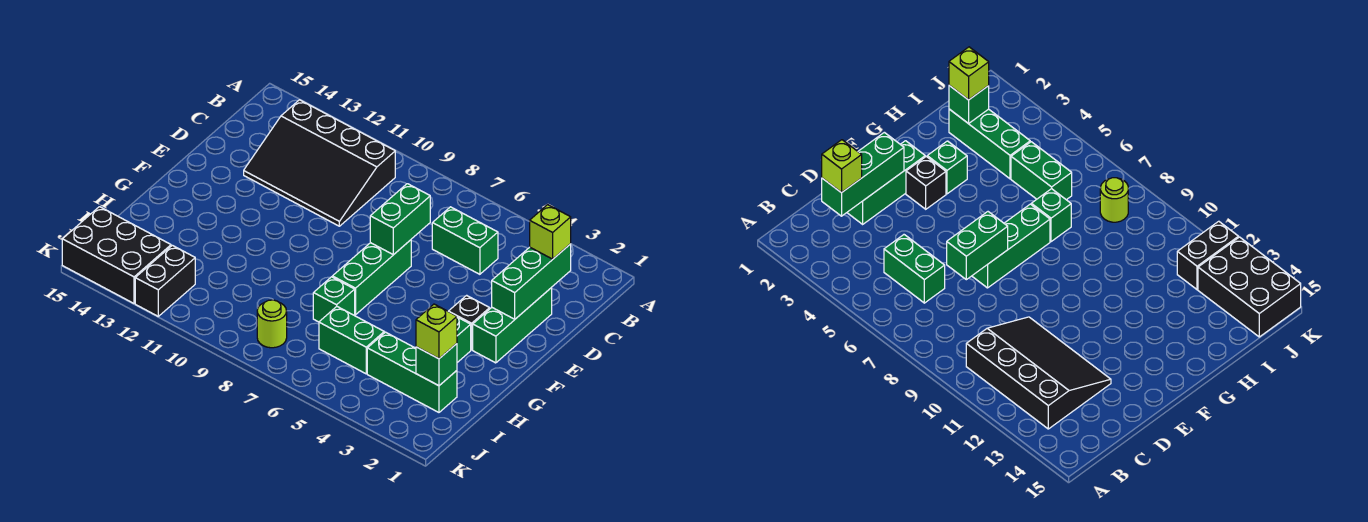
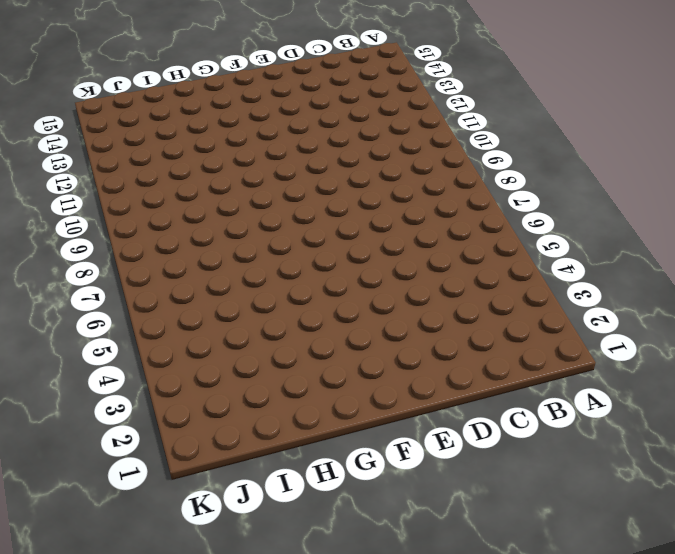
none -> black 3x4 slope [244,100,395,226]
none -> green 1x2 brick [432,207,498,274]
none -> green 1x3 brick [473,288,552,363]

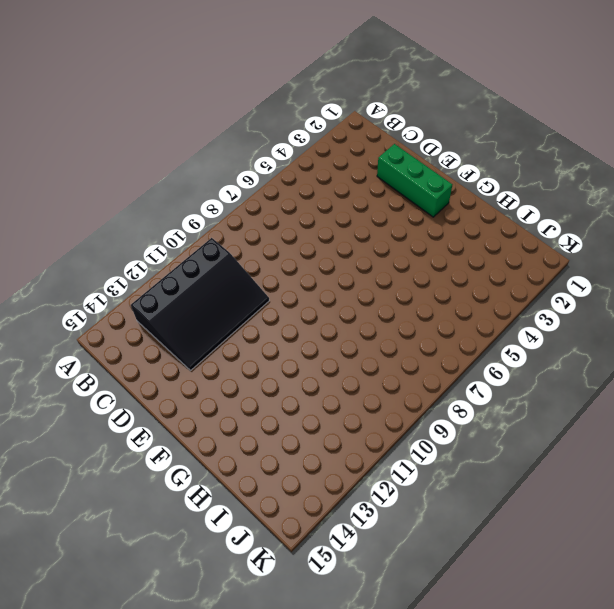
none -> green 1x2 brick [432,207,498,274]
none -> green 1x3 brick [332,240,411,315]
none -> black 1x1 brick [448,295,490,350]

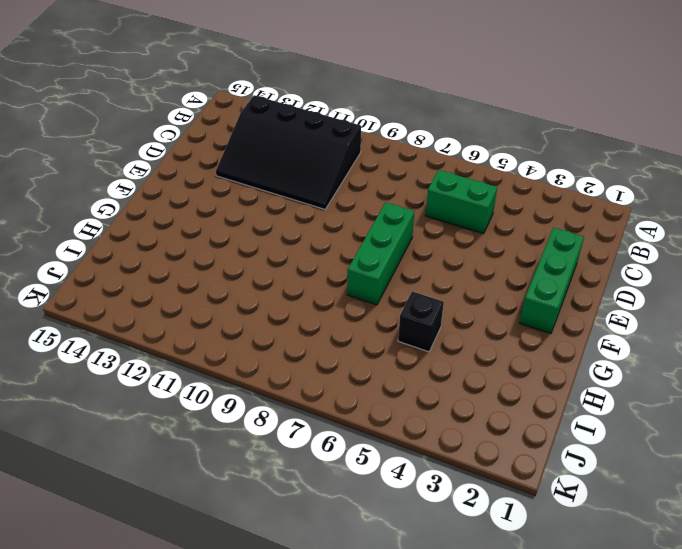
black 1x1 brick [398,291,444,352] -> black 1x1 brick moved to [448,295,490,350]
none -> green 1x1 brick [457,317,471,362]
none -> green 1x1 brick [313,277,355,322]
none -> green 1x3 brick [367,332,457,412]

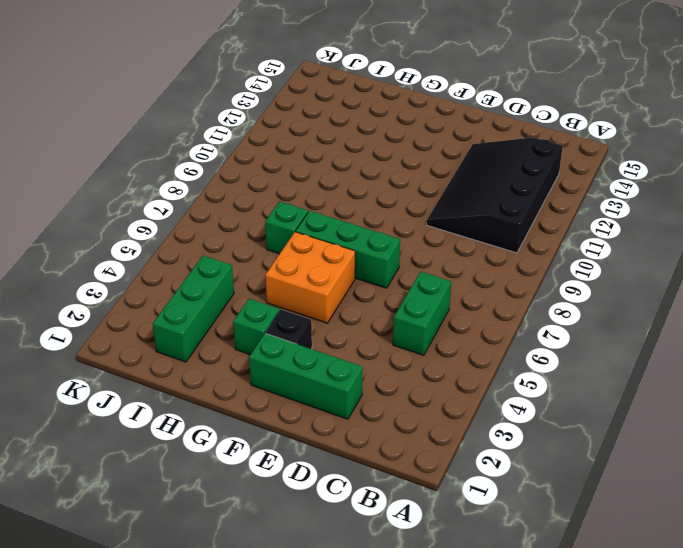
orange 2x2 brick [265,232,355,323] -> none
none -> green 1x2 brick [319,307,384,374]
none -> lime 1x1 round brick [257,300,287,348]
none -> black 1x2 brick [135,245,195,316]

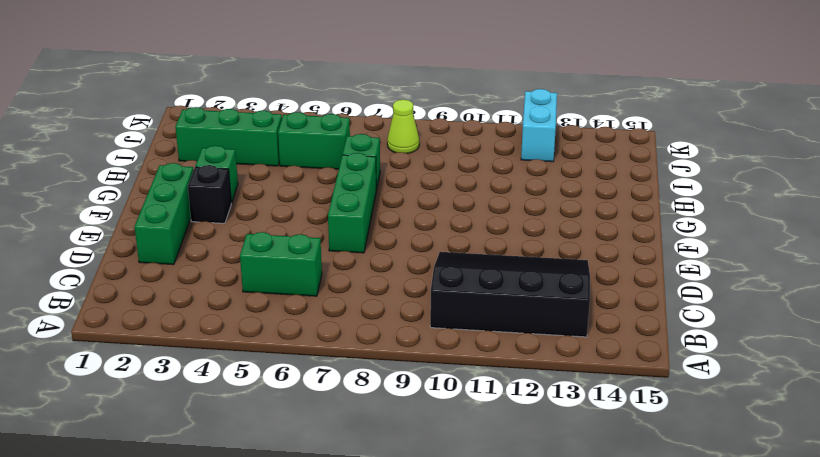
lime 1x1 cone [387,100,419,154] -> lime 1x1 round brick [257,300,287,348]
cyan 1x2 brick [521,89,557,162] -> black 1x2 brick [135,245,195,316]
none -> black 2x3 brick [62,207,171,303]
none -> green 1x3 brick [492,244,571,319]
none -> green 1x2 brick [370,184,430,255]

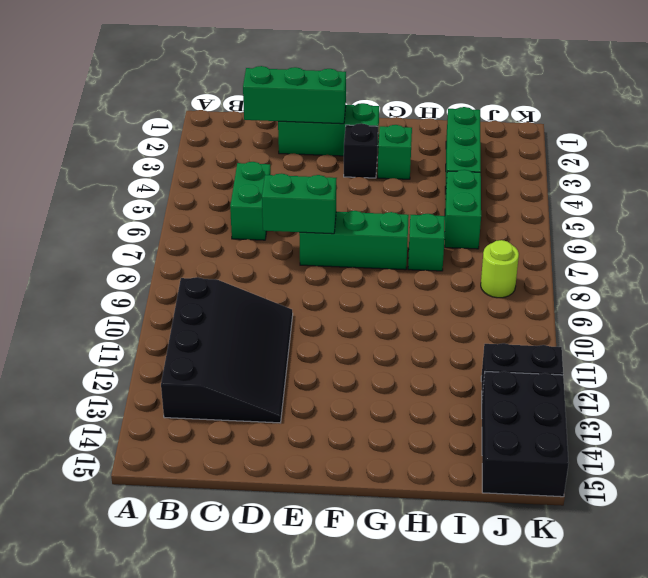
none -> green 1x1 brick [416,344,457,386]
none -> lime 1x1 brick [530,205,571,259]
none -> lime 1x1 brick [416,304,457,359]

